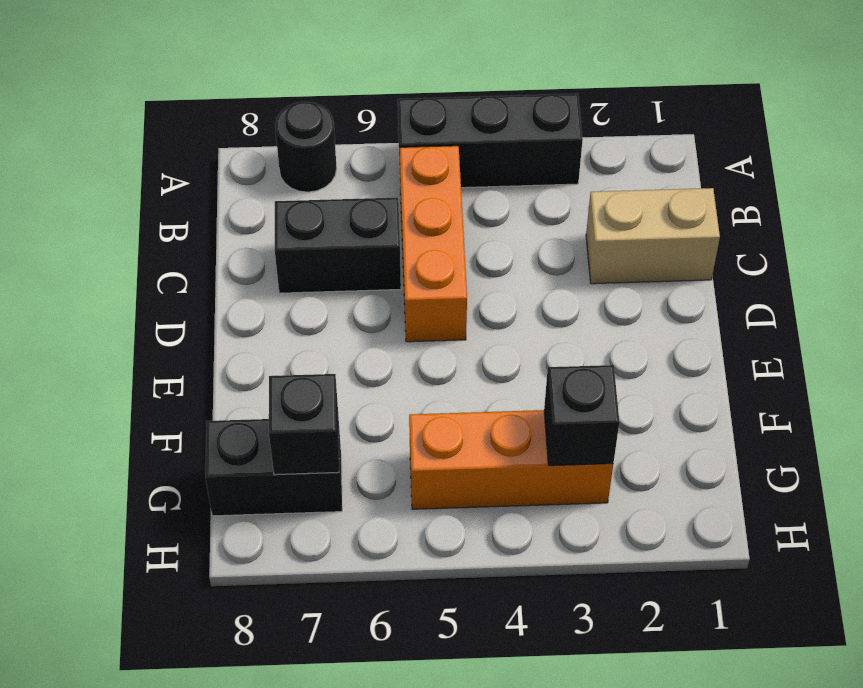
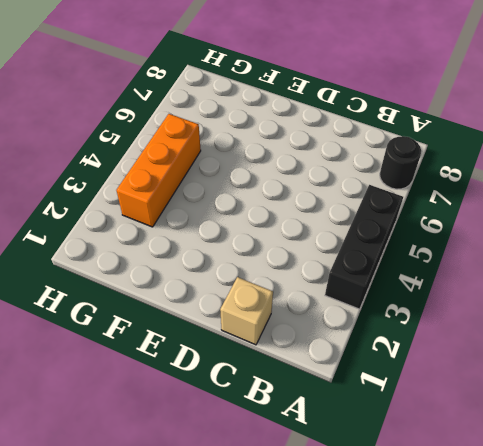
tan 1x1 brick [220,277,273,345] -> tan 1x2 brick [586,188,720,284]
none -> orange 1x3 brick [400,146,467,342]
none -> black 1x2 brick [275,198,401,293]

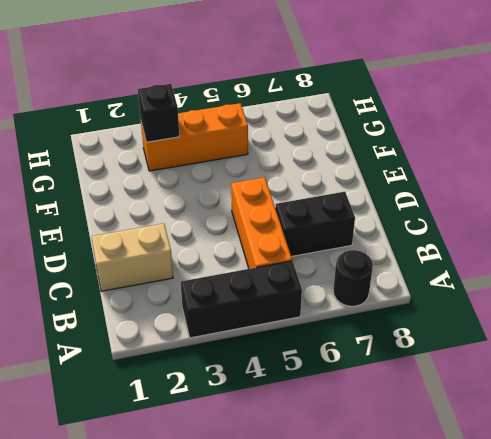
none -> black 1x2 brick [205,419,342,516]
none -> black 1x1 brick [269,374,339,475]

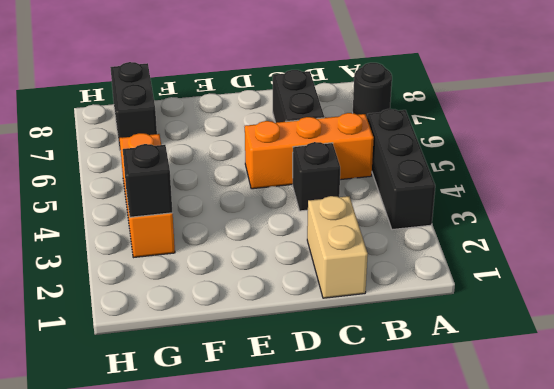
black 1x1 brick [293,142,340,211] -> black 1x1 brick moved to [269,374,339,475]

